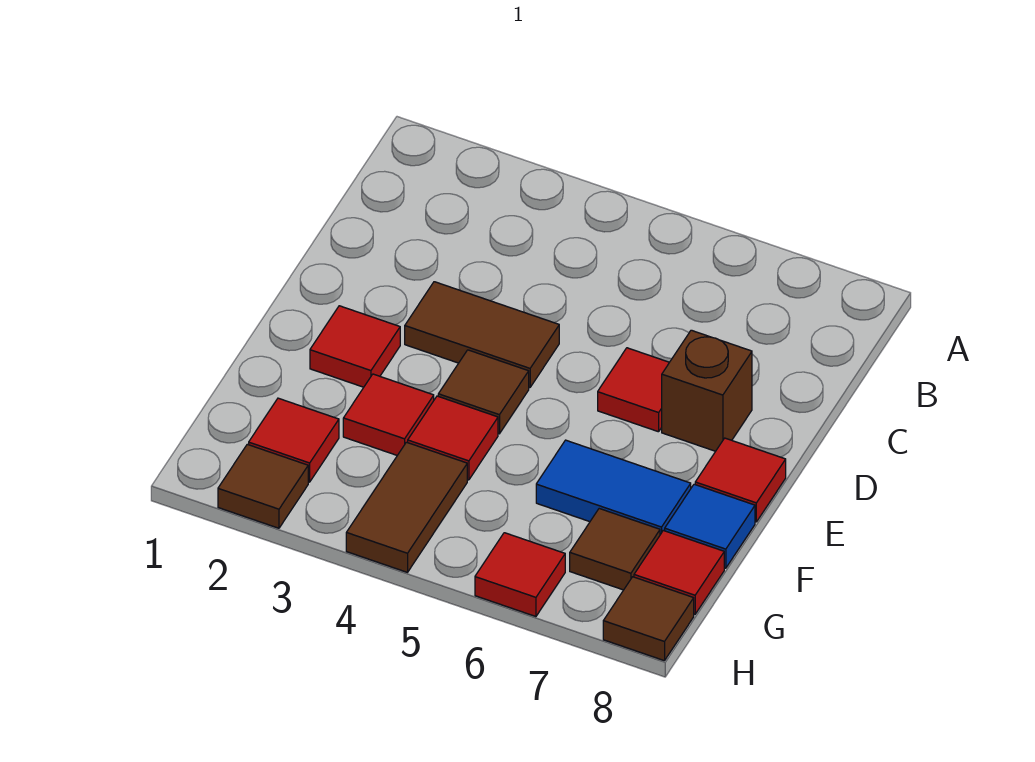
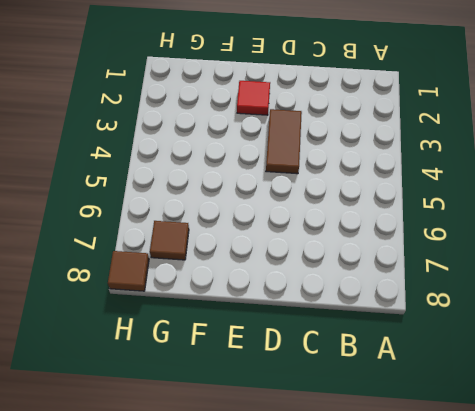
none -> red 1x1 tile [598,348,669,432]
none -> brown 1x1 brick [662,330,752,451]
none -> brown 1x1 tile [438,350,529,434]

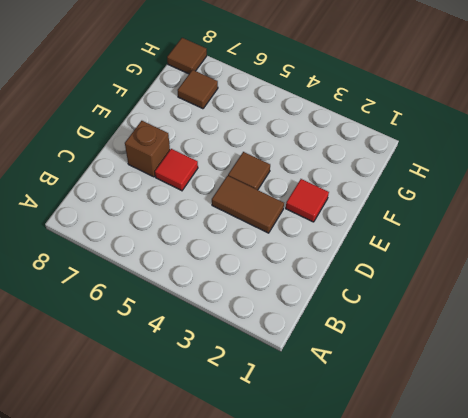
none -> red 1x1 tile [695,438,786,522]
none -> red 1x1 tile [343,374,434,455]
none -> red 1x1 tile [408,396,498,480]

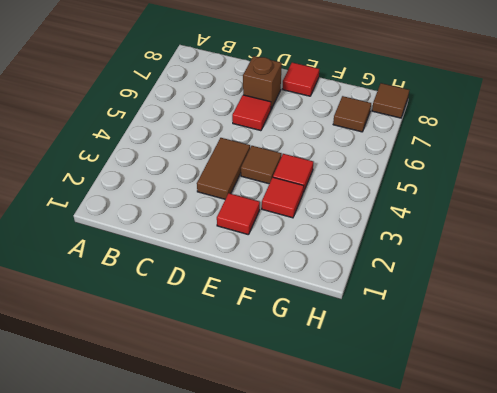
none -> blue 1x2 tile [536,440,691,535]
none -> blue 1x1 tile [665,484,755,568]
none -> red 1x1 tile [249,398,339,482]

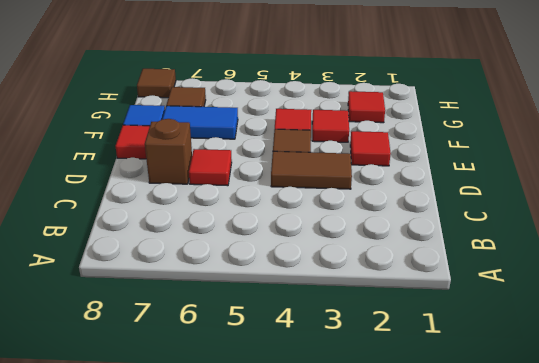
none -> brown 1x2 tile [346,442,467,572]
none -> red 1x1 tile [634,531,724,614]
none -> brown 1x1 tile [218,444,308,528]

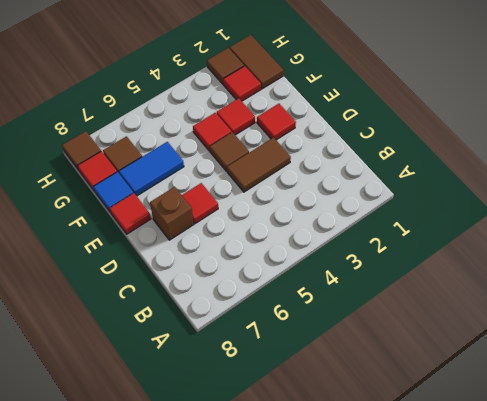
brown 1x2 tile [229,35,283,89] -> brown 1x2 tile moved to [346,442,467,572]
none -> red 1x1 tile [475,533,565,617]

